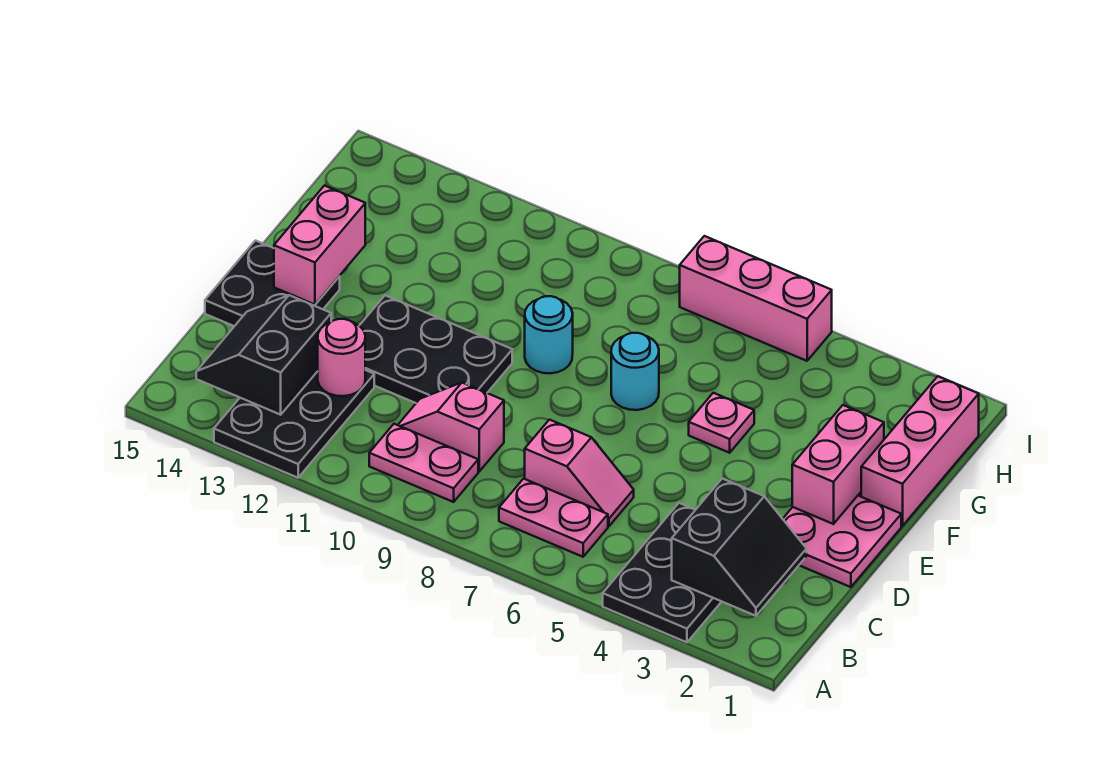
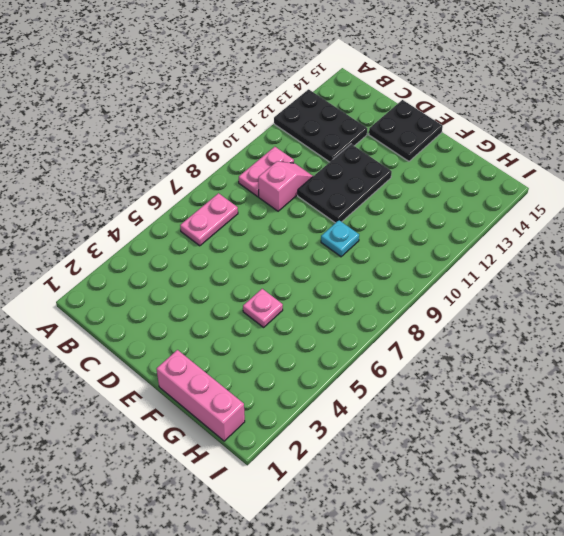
cyan 1x1 plate [321,220,359,257] -> cyan 1x1 round brick [525,296,573,373]
none -> black 2x3 plate [603,503,721,642]
none -> pink 1x2 slope [525,420,634,526]
none -> pink 2x2 plate [783,496,901,587]

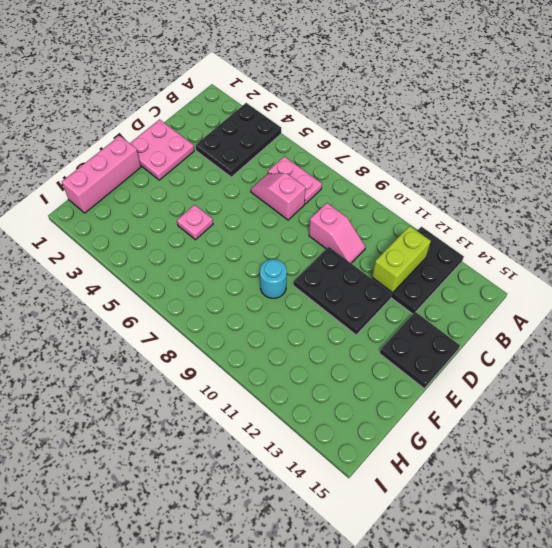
lime 1x2 brick [372,226,431,293] -> pink 1x1 round brick [318,319,365,396]
none -> pink 1x2 plate [369,424,478,502]
none -> cyan 1x1 round brick [611,333,659,410]
none -> pink 1x3 brick [680,236,832,361]

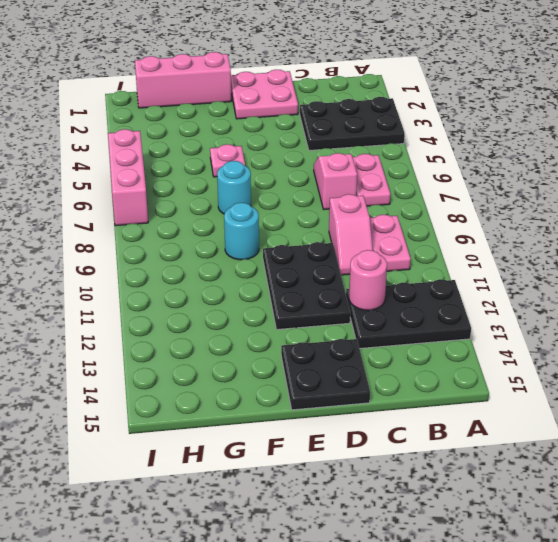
none -> black 2x2 slope [672,479,806,616]
none -> black 2x2 slope [196,295,331,415]
none -> pink 1x2 brick [792,405,884,524]

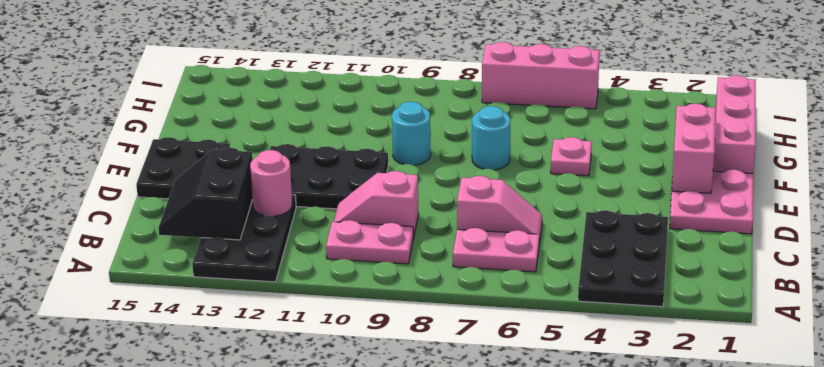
none -> black 2x2 slope [672,479,806,616]
none -> pink 1x2 brick [274,186,365,305]

